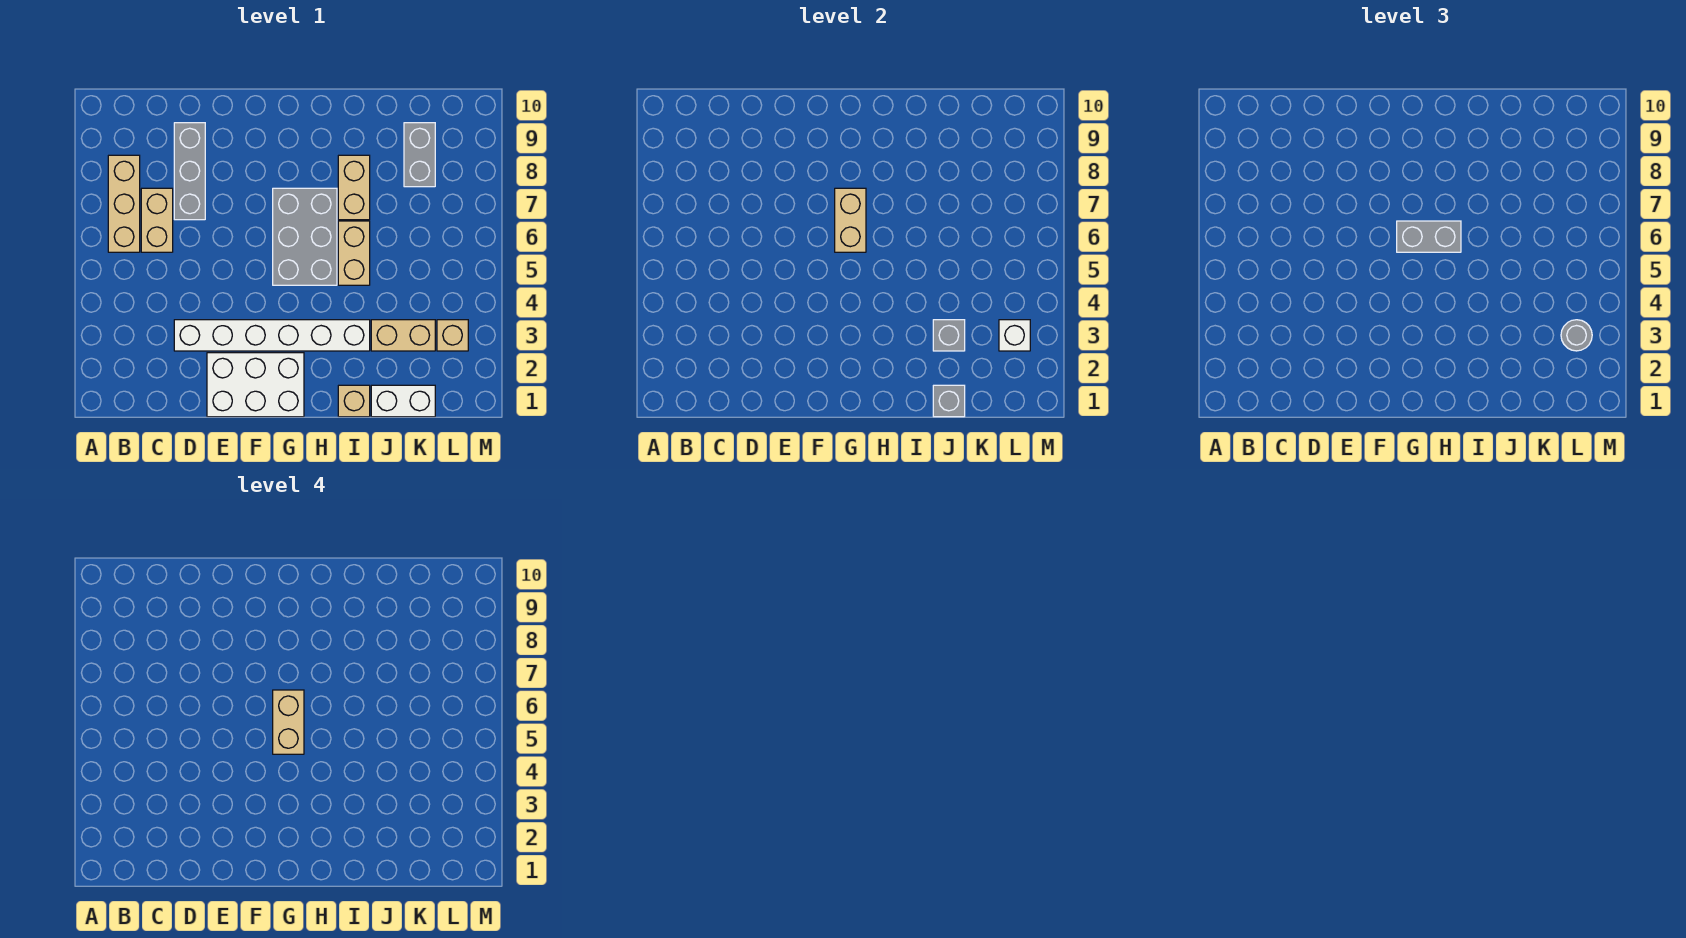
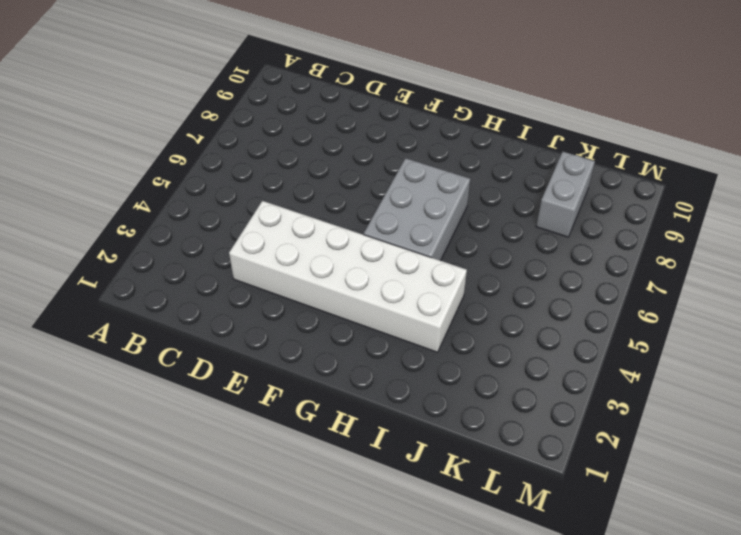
white 2x6 brick [229,201,467,352] -> white 1x6 brick [174,320,370,351]
none -> tan 1x3 brick [108,155,140,252]
none -> tan 1x2 brick [141,188,173,252]
none -> grey 1x3 brick [174,123,205,220]

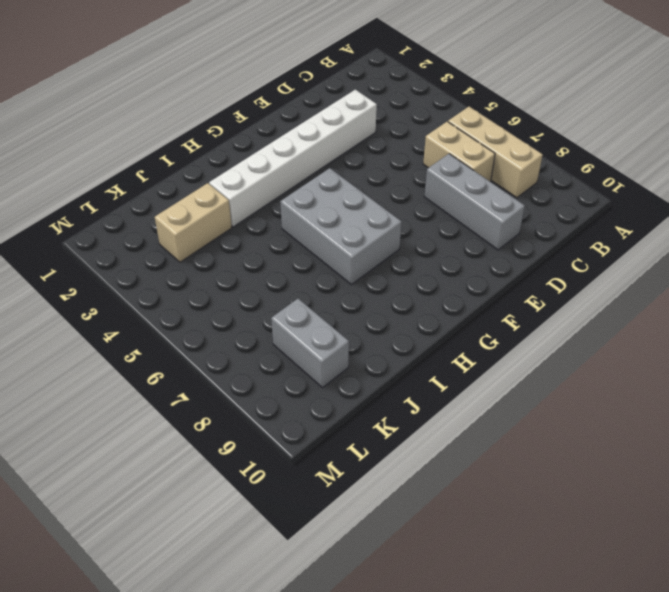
none -> white 2x3 brick [207,353,304,417]
none -> tan 1x1 brick [338,385,370,417]
none -> tan 1x2 brick [338,221,370,285]

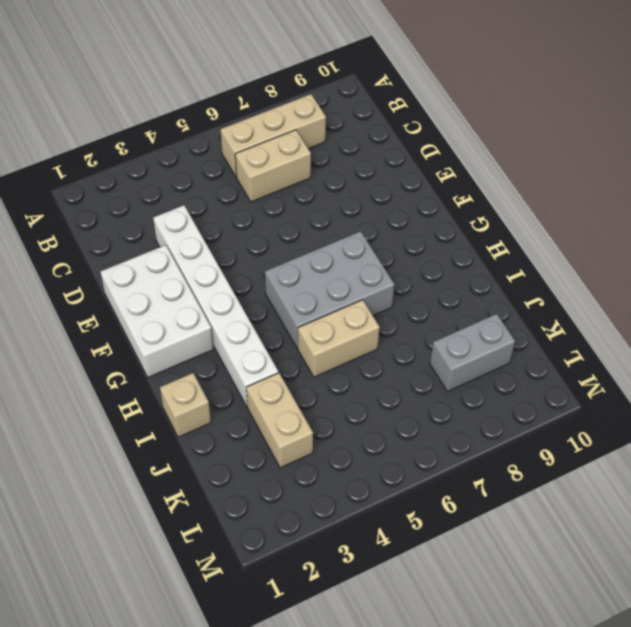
none -> grey 1x3 brick [174,123,205,220]
none -> tan 1x2 brick [338,155,370,220]
none -> white 1x2 brick [371,385,435,417]

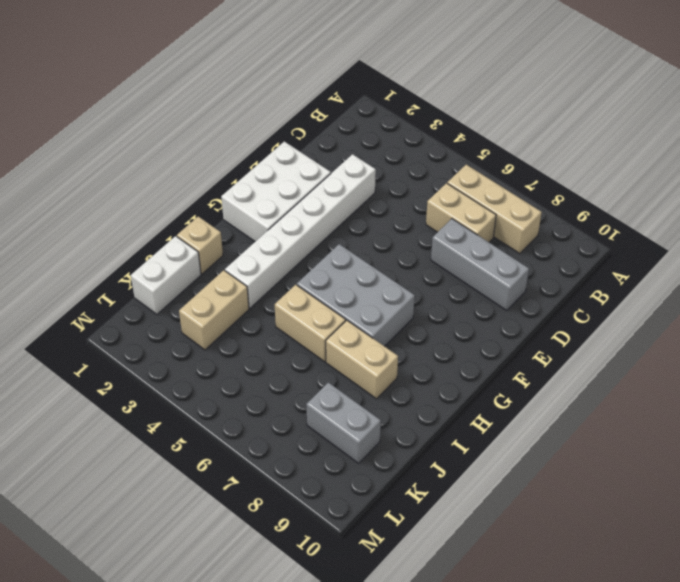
none -> tan 1x1 brick [437,320,468,351]
none -> tan 1x2 brick [835,188,866,252]
none -> grey 1x1 brick [933,385,965,417]

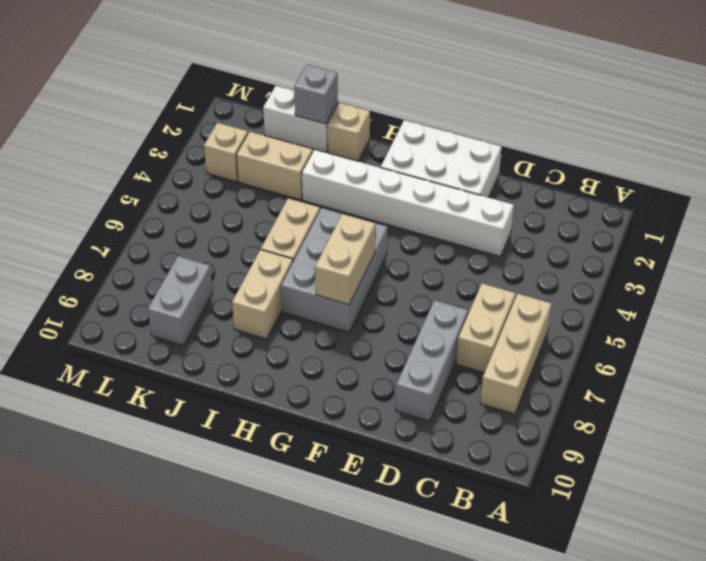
none -> grey 1x1 brick [933,320,965,351]
none -> white 1x1 brick [999,320,1030,351]
none -> grey 1x2 brick [1397,221,1461,252]

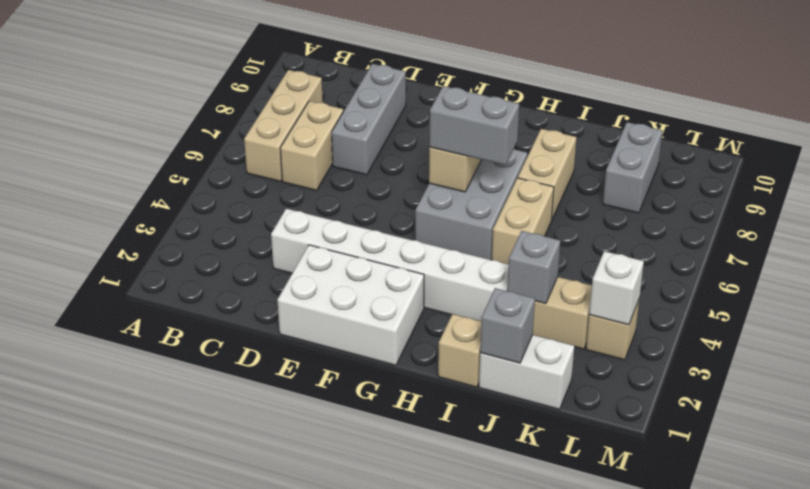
none -> grey 1x1 round brick [1561,320,1592,351]
none -> tan 1x2 brick [273,690,304,754]

